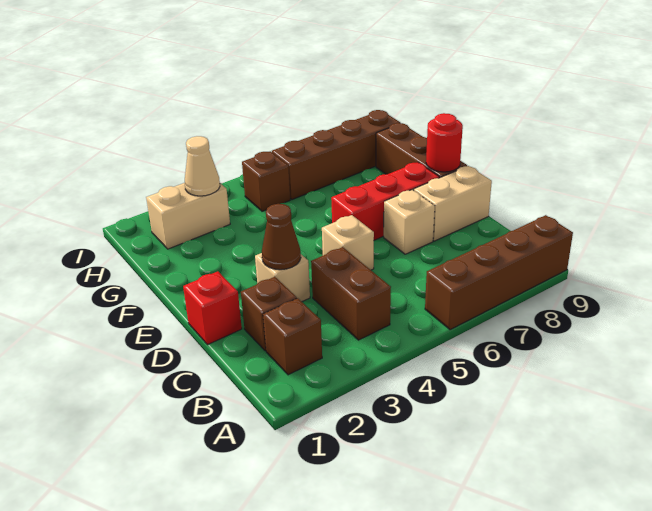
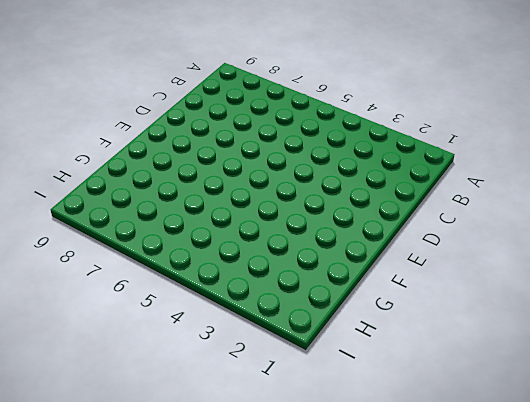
none -> brown 1x4 brick [425,215,573,330]
none -> brown 1x1 brick [263,298,322,375]
none -> brown 1x2 brick [311,247,391,340]

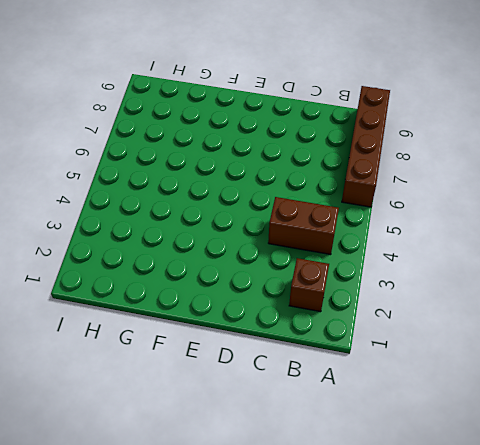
none -> brown 1x1 brick [241,277,297,351]
none -> red 1x1 brick [183,271,242,345]
none -> tan 1x1 brick [255,253,310,302]

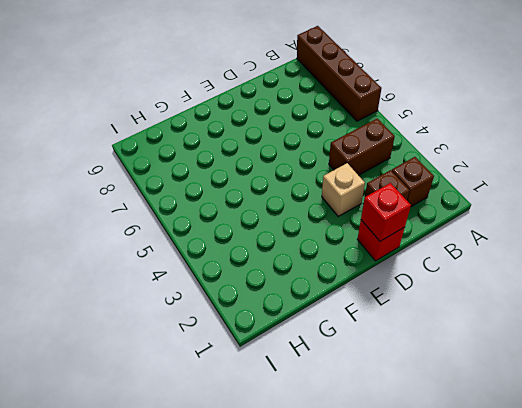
red 1x1 brick [361,183,411,241] -> none
none -> tan 1x1 brick [322,215,374,270]
none -> tan 1x1 brick [384,190,435,254]
none -> tan 1x2 brick [414,166,492,241]

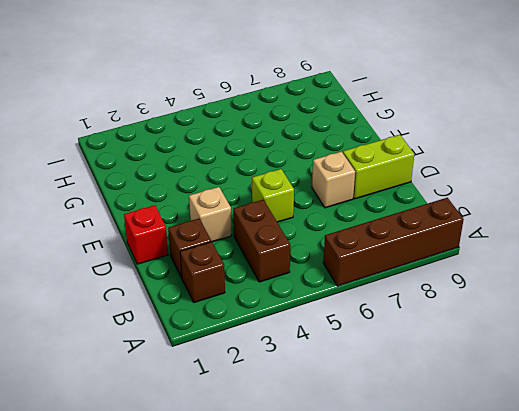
lime 1x1 brick [252,169,294,222] -> tan 1x1 brick [322,215,374,270]
lime 1x2 brick [343,135,414,199] -> tan 1x2 brick [414,166,492,241]
none -> red 1x3 brick [331,162,440,240]
none -> brown 1x3 brick [376,123,467,178]
none -> tan 1x2 brick [146,183,230,249]

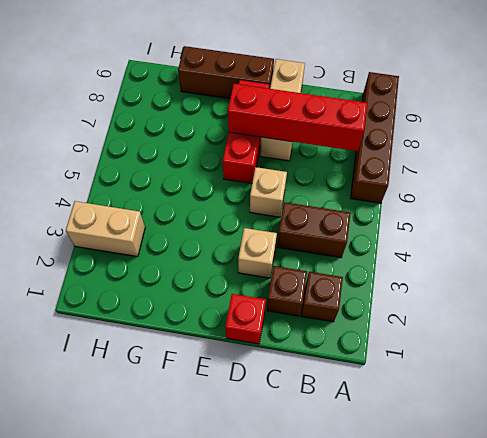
red 1x4 brick [228,84,367,151] -> none
tan 1x2 brick [66,201,145,257] -> tan 1x2 brick turned to [146,183,230,249]
none -> brown 1x1 brick [242,151,290,211]
none -> brown 1x4 brick [272,110,400,200]
none -> brown 1x1 cone [262,204,301,270]

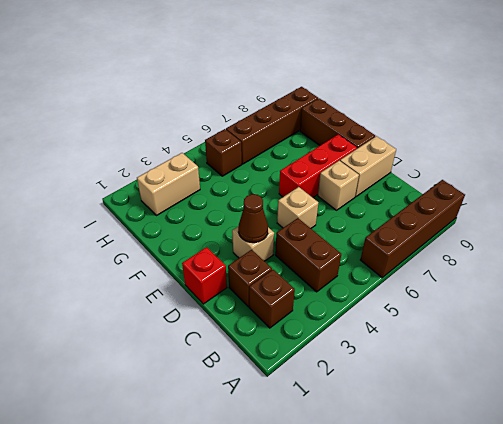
none -> red 1x1 round brick [426,113,463,172]
none -> tan 1x1 cone [185,136,220,196]

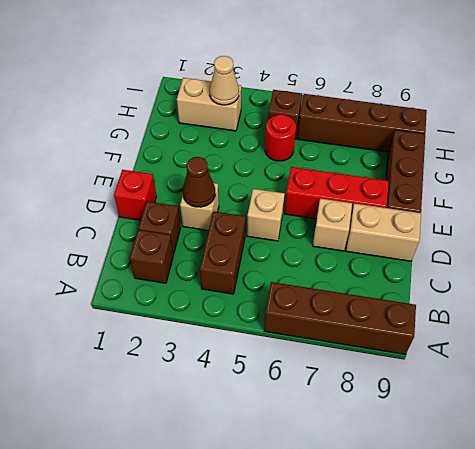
red 1x1 round brick [265,114,296,161] -> red 1x1 round brick moved to [426,113,463,172]

